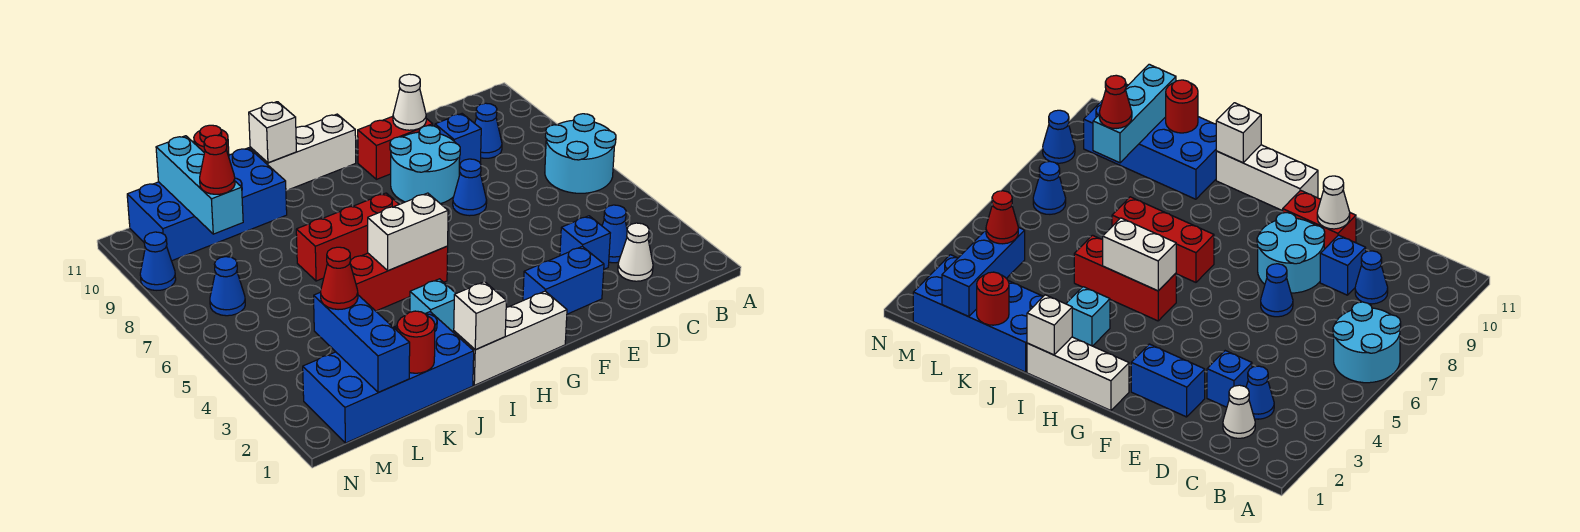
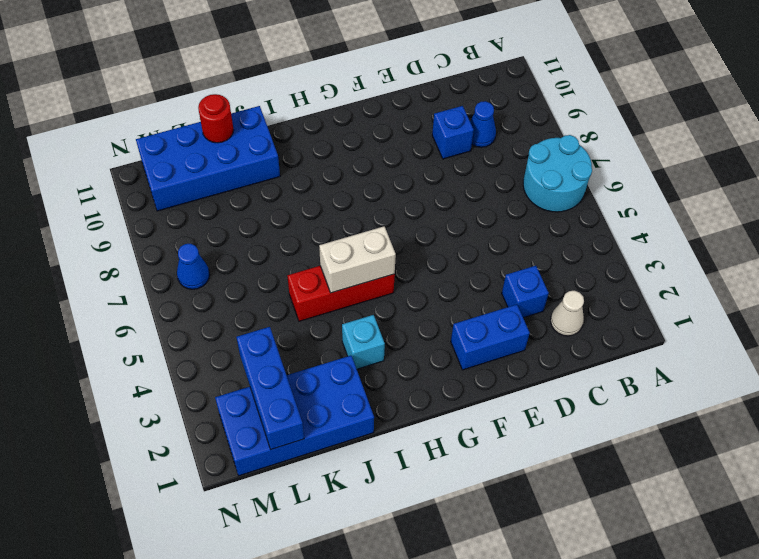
none -> blue 1x1 cone [602,205,627,263]
none -> blue 1x1 cone [453,159,487,216]
none -> cyan 2x2 round brick [390,126,460,204]

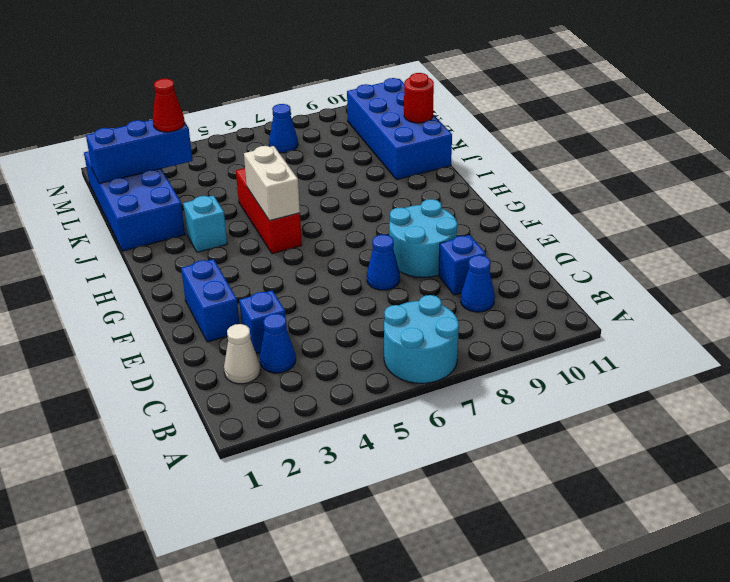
none -> red 1x2 brick [358,116,433,179]
none -> white 1x3 brick [454,291,567,385]
none -> white 1x3 brick [250,114,356,191]

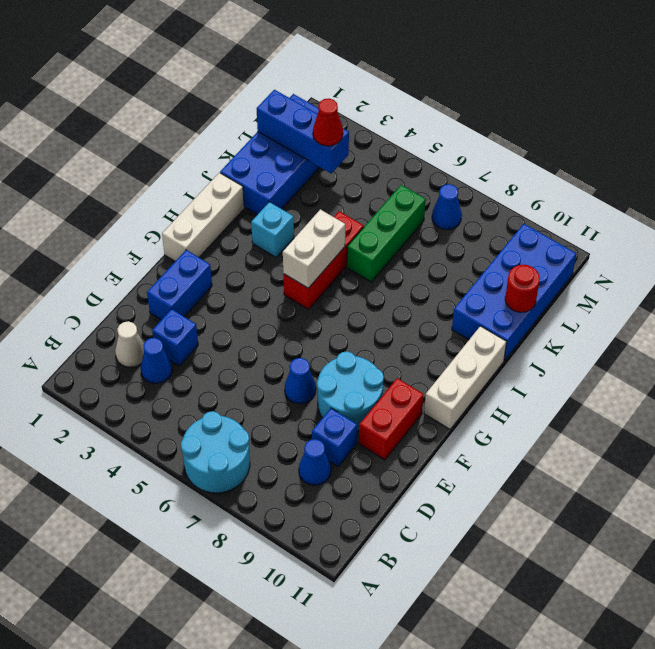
green 1x3 brick [347,185,426,282] -> none
none -> red 1x3 brick [296,193,399,281]
none -> blue 1x1 cone [140,232,176,290]
none -> white 1x1 cone [393,74,426,130]

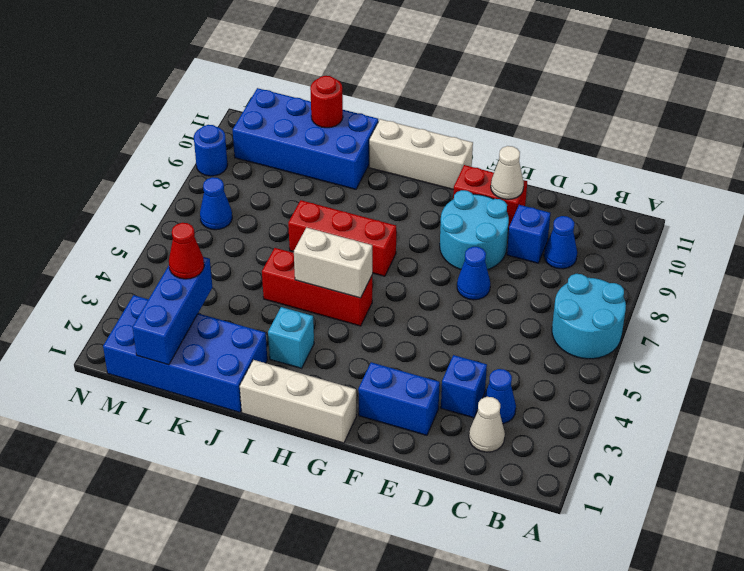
blue 1x1 round brick [194,125,228,176] -> blue 1x1 cone [140,232,176,290]
none -> white 1x1 brick [454,282,506,350]
none -> white 1x1 brick [249,102,297,163]
none -> red 1x1 round brick [397,311,435,373]

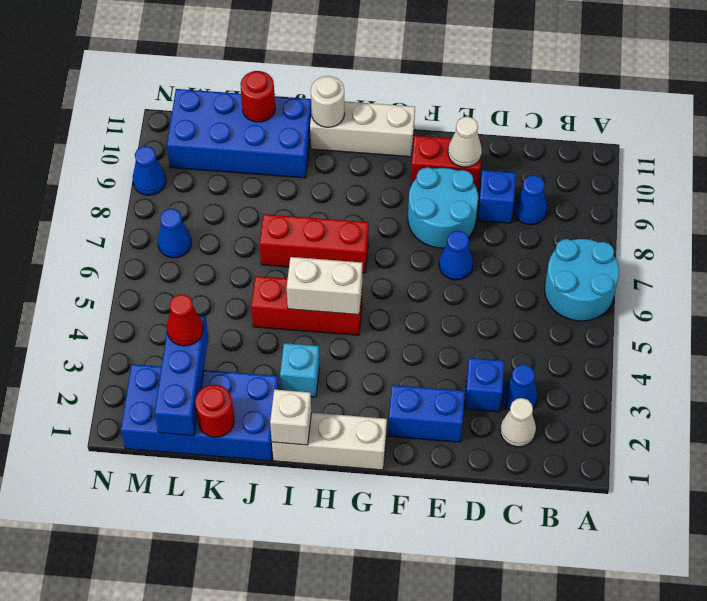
white 1x1 round brick [311,76,345,127] -> white 1x1 brick [249,102,297,163]
none -> cyan 1x3 brick [156,136,243,234]
none -> red 1x1 cone [200,135,235,194]

